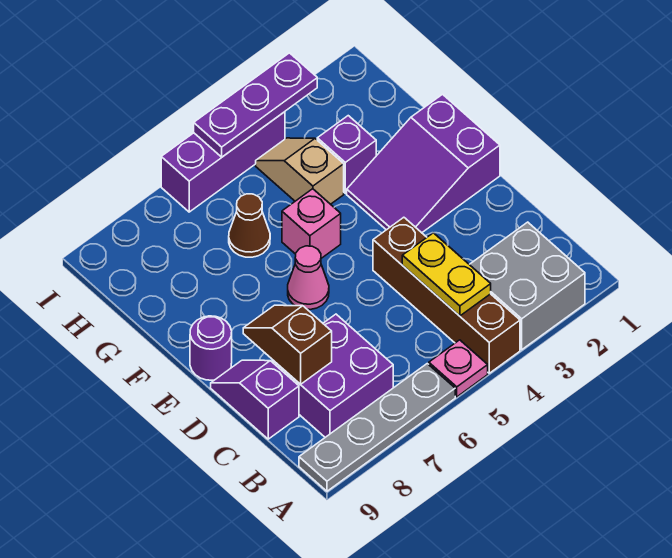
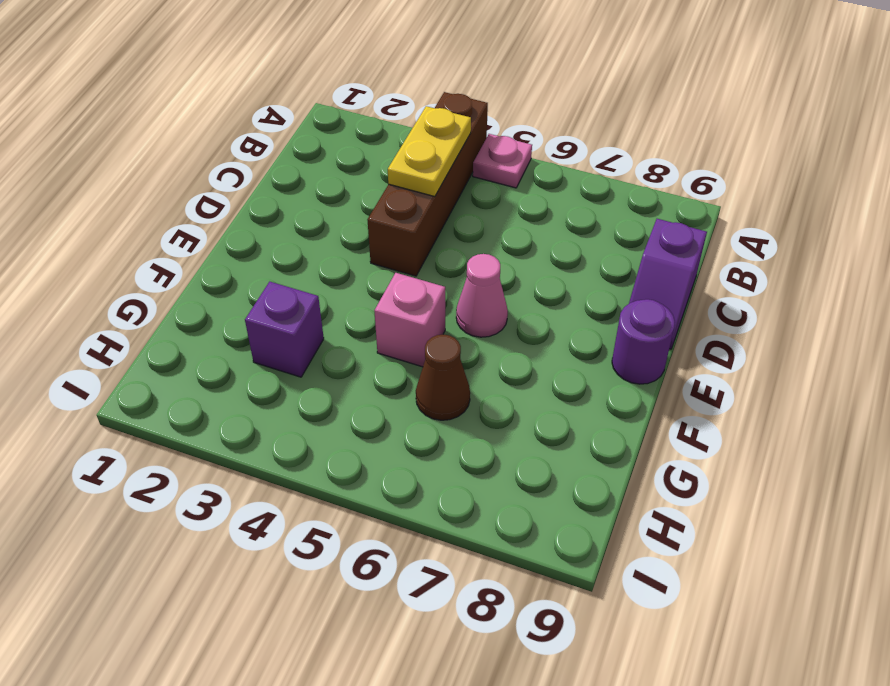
none -> grey 2x2 brick [469,222,585,350]
none -> grey 1x4 plate [299,364,455,491]
none -> purple 2x2 brick [273,314,393,437]

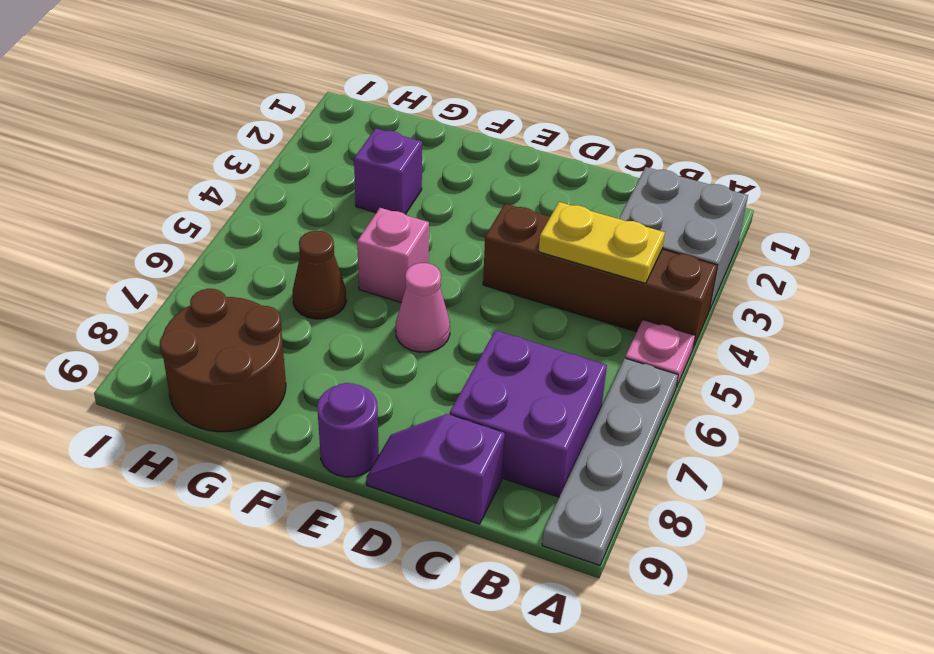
brown 2x2 round brick [160,289,286,432] -> none
none -> purple 2x3 slope [347,94,500,233]
none -> tan 1x2 slope [256,138,344,204]
none -> purple 1x3 brick [161,112,285,212]

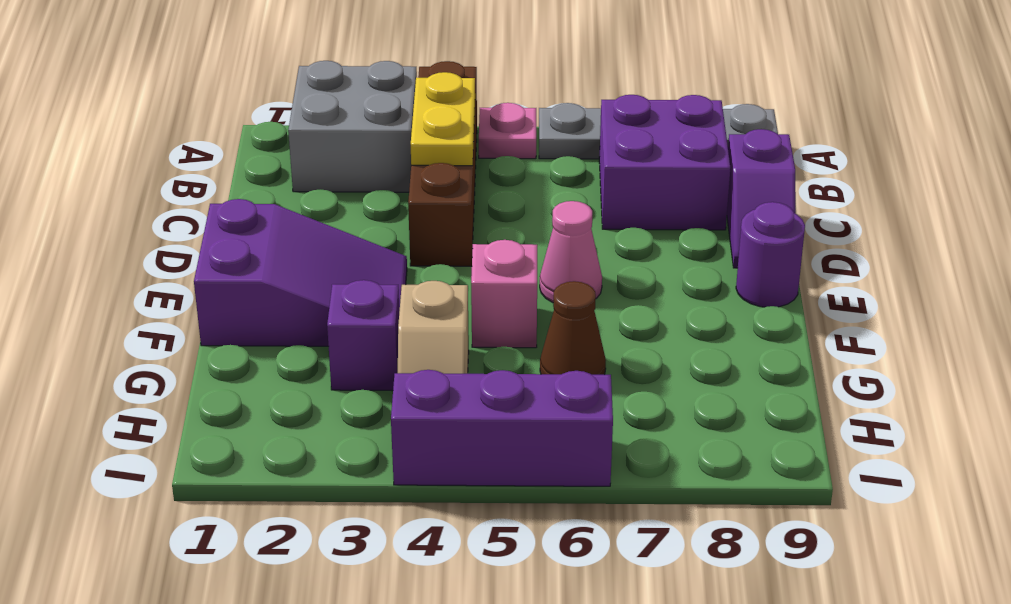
none -> brown 1x2 slope [243,305,332,384]
none -> purple 1x3 plate [194,53,317,157]

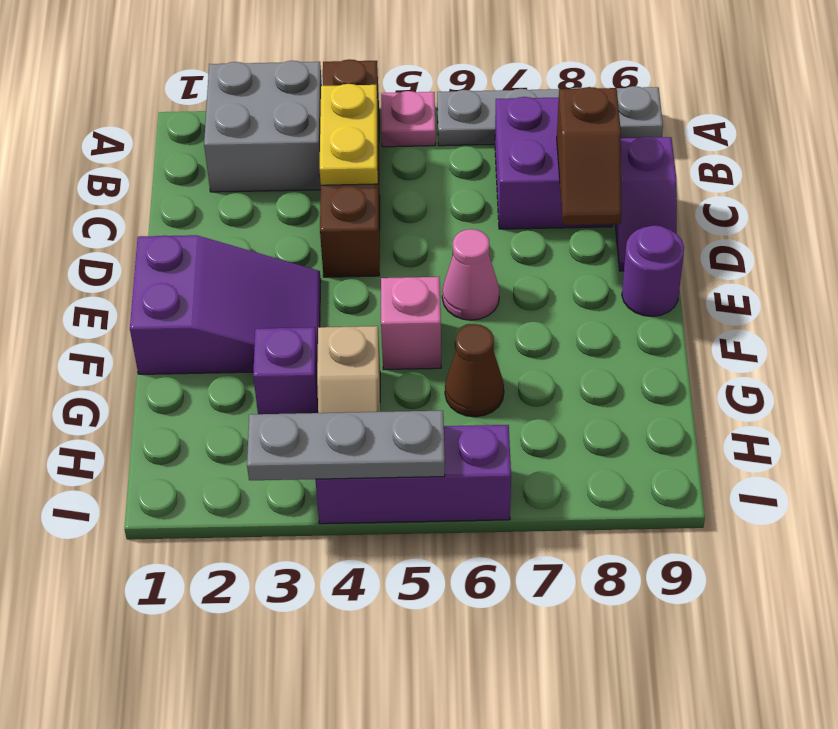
grey 1x3 plate [247,411,445,480] -> purple 1x3 plate [194,53,317,157]

